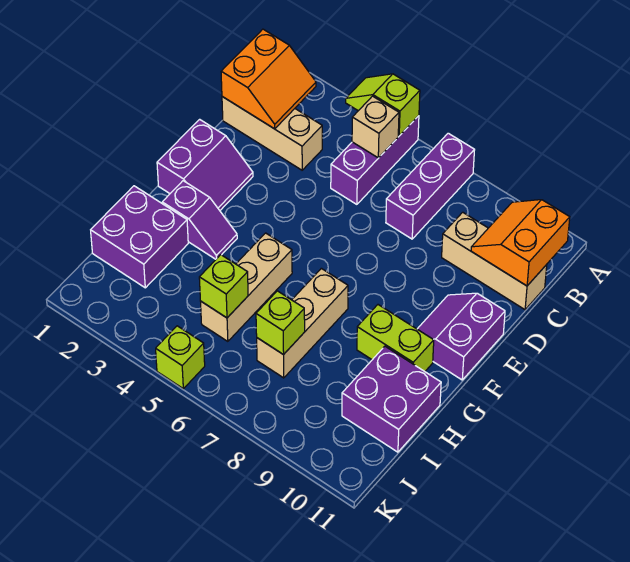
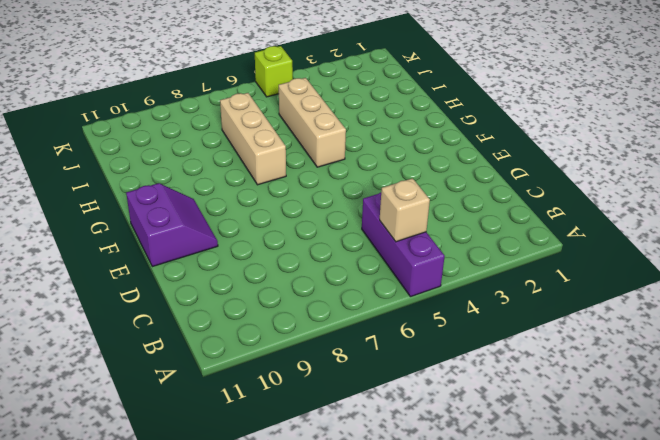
none -> purple 1x3 brick [386,133,474,239]
none -> tan 1x3 brick [222,97,322,170]
none -> tan 1x3 brick [442,212,547,310]

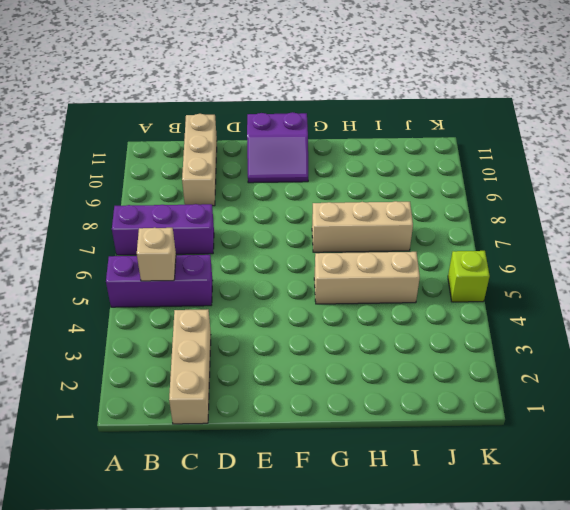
none -> purple 2x2 slope [157,119,253,210]
none -> purple 1x2 slope [162,181,237,259]
none -> lime 1x2 brick [357,305,434,371]

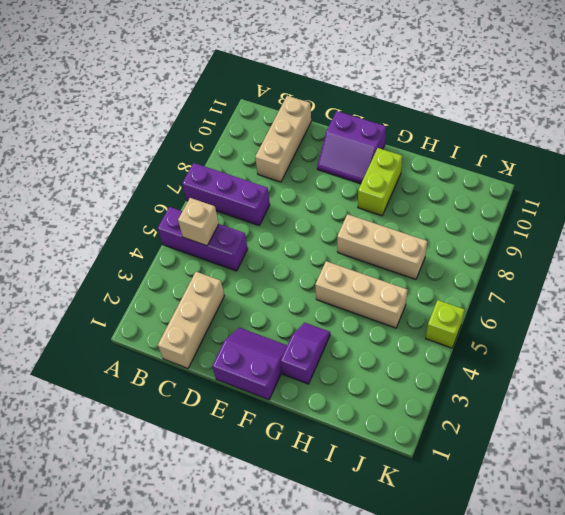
none -> purple 2x2 brick [91,186,188,288]
none -> purple 2x2 brick [342,346,441,452]
none -> lime 1x2 slope [346,74,420,136]

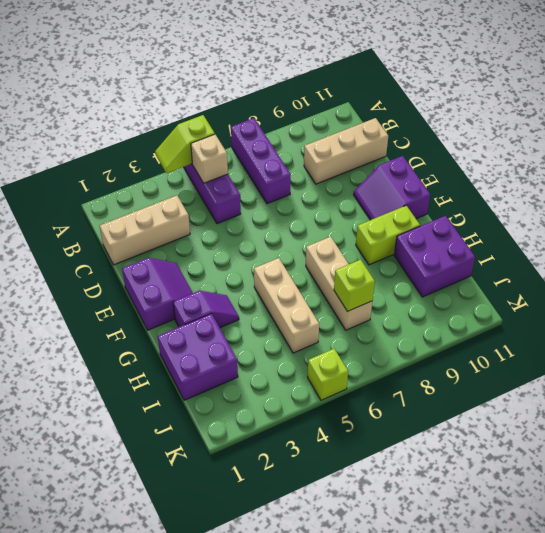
none -> orange 2x2 slope [221,29,316,129]
none -> orange 2x2 slope [471,200,570,286]
none -> lime 1x1 brick [199,255,248,318]

